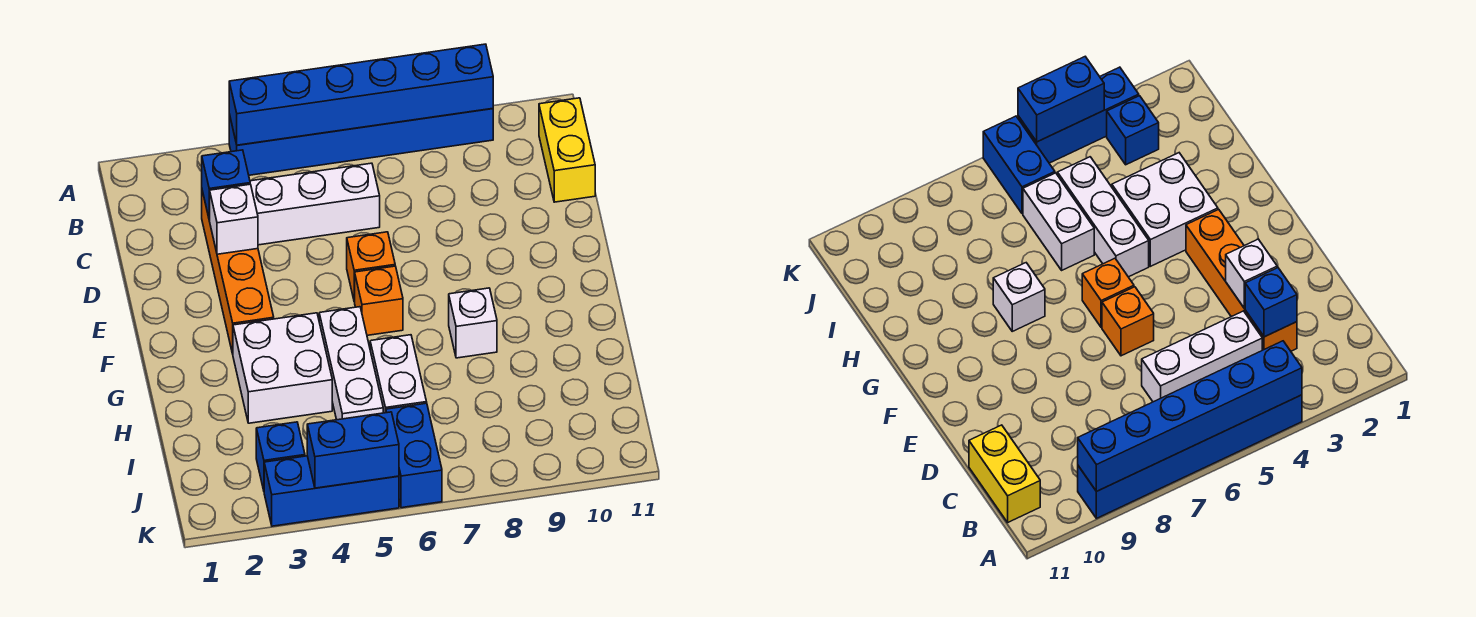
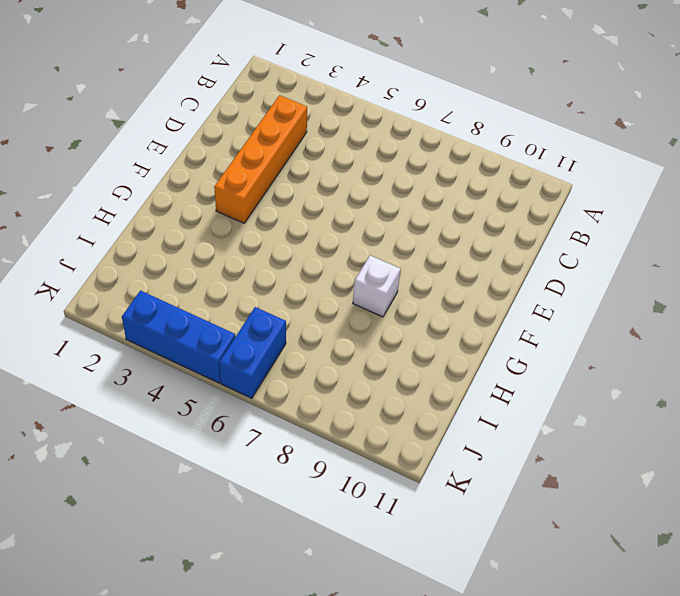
none -> blue 1x6 brick [229,109,493,175]
none -> yellow 1x2 brick [539,98,595,202]
none -> white 1x3 brick [250,163,380,245]

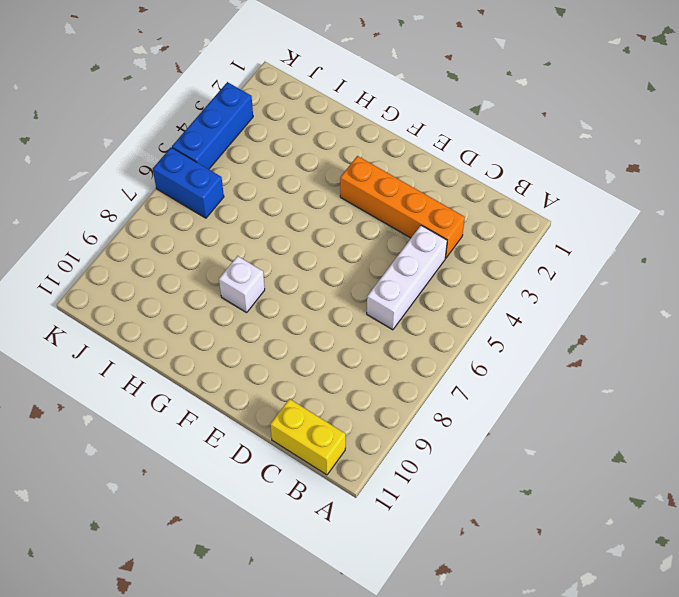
none -> blue 1x6 brick [229,109,493,175]
none -> orange 1x1 brick [347,232,395,302]
none -> orange 1x1 brick [355,266,403,335]

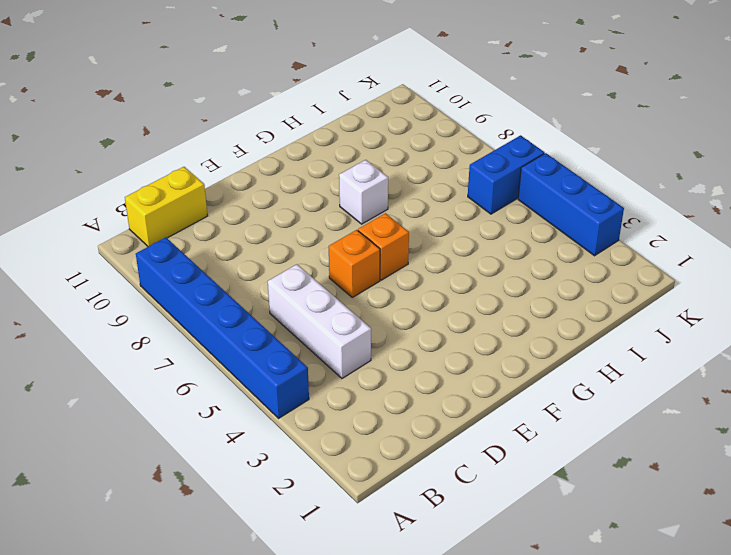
none -> orange 1x4 brick [202,191,274,354]
none -> white 2x2 brick [233,313,332,423]
none -> white 1x3 brick [319,307,383,420]

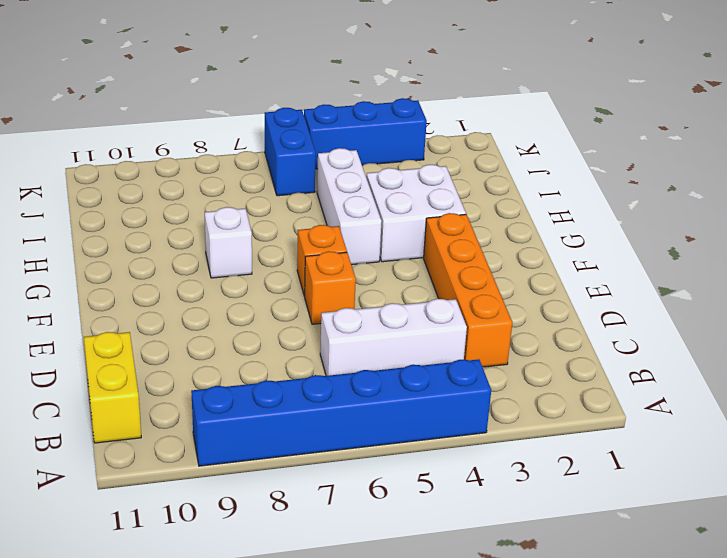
none -> white 1x2 brick [370,335,427,413]
none -> blue 1x1 brick [256,422,305,490]
none -> blue 1x6 brick [229,44,493,145]

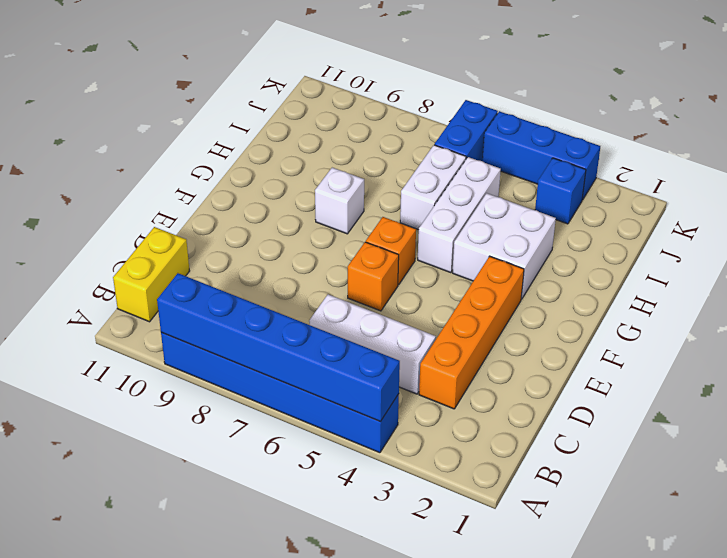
none -> blue 1x1 brick [202,150,250,220]
none -> white 1x1 brick [210,184,258,254]
none -> blue 1x2 brick [307,412,399,488]

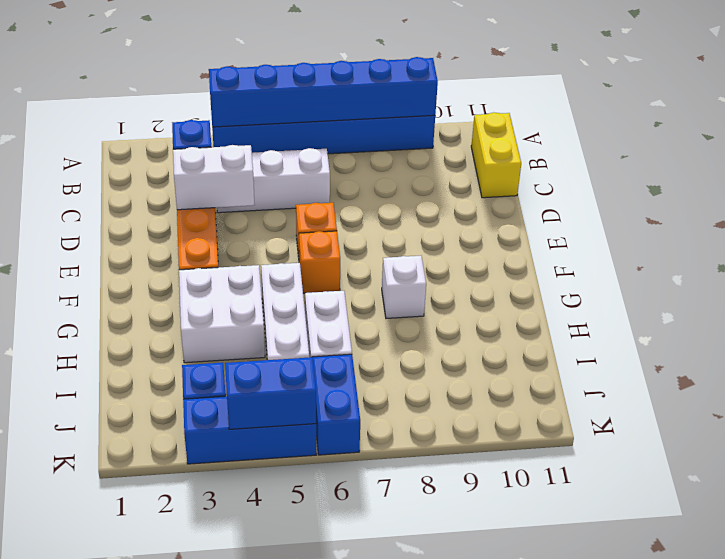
white 1x2 brick [173,145,254,210] -> white 1x1 brick [210,184,258,254]

